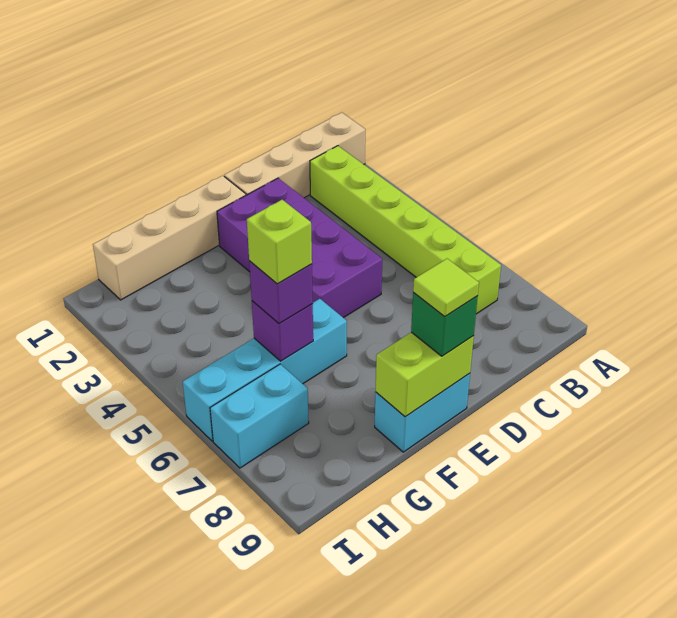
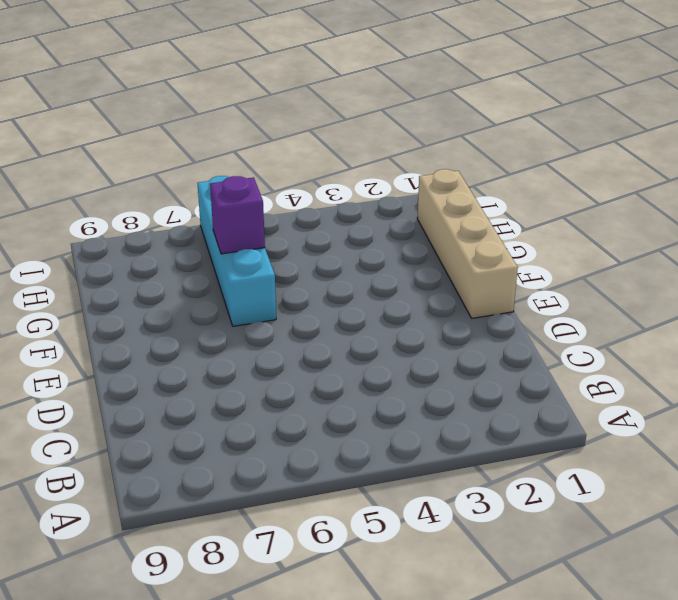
none -> tan 1x4 brick [224,112,365,198]
none -> lime 1x6 brick [310,146,501,314]
none -> purple 2x4 brick [217,178,382,318]

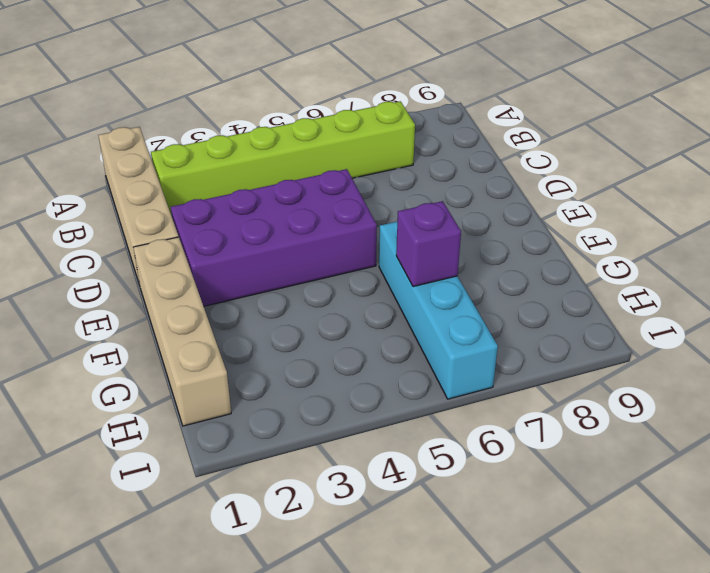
none -> cyan 1x2 brick [375,373,470,452]
none -> cyan 1x2 brick [210,364,309,468]
none -> lime 1x2 brick [376,332,474,417]

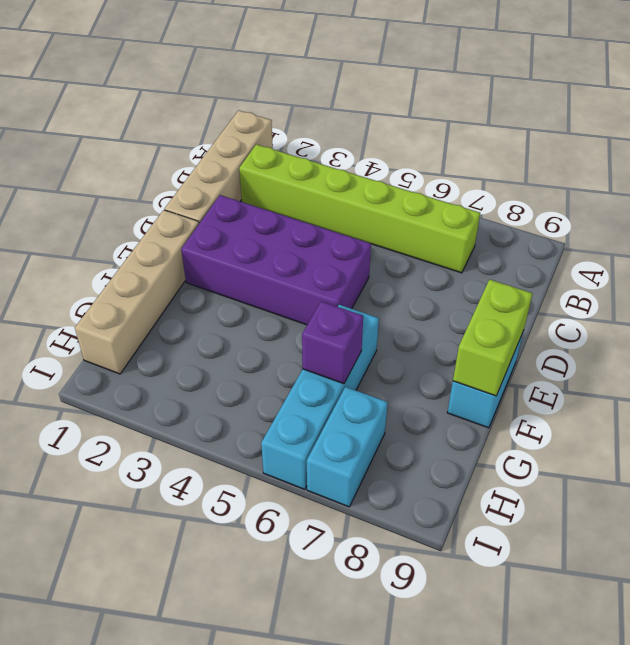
none -> green 1x1 brick [411,292,478,356]
none -> purple 1x1 brick [249,261,313,323]
none -> lime 1x1 tile [413,259,479,317]

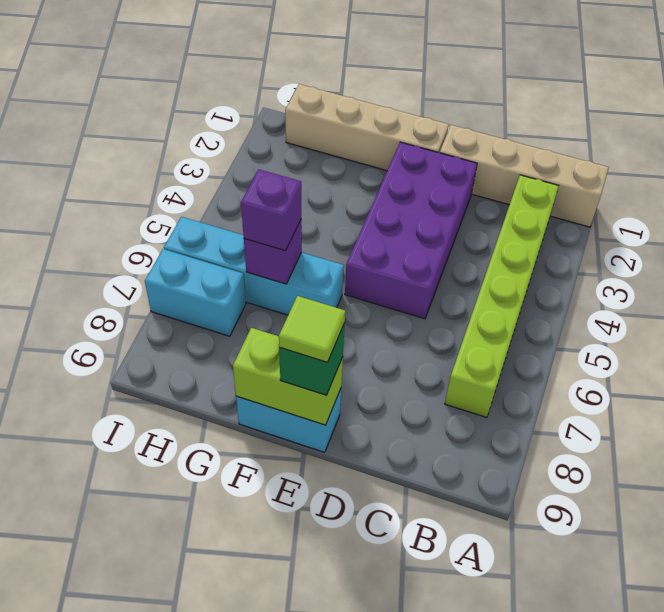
none -> lime 1x1 brick [247,200,312,284]

